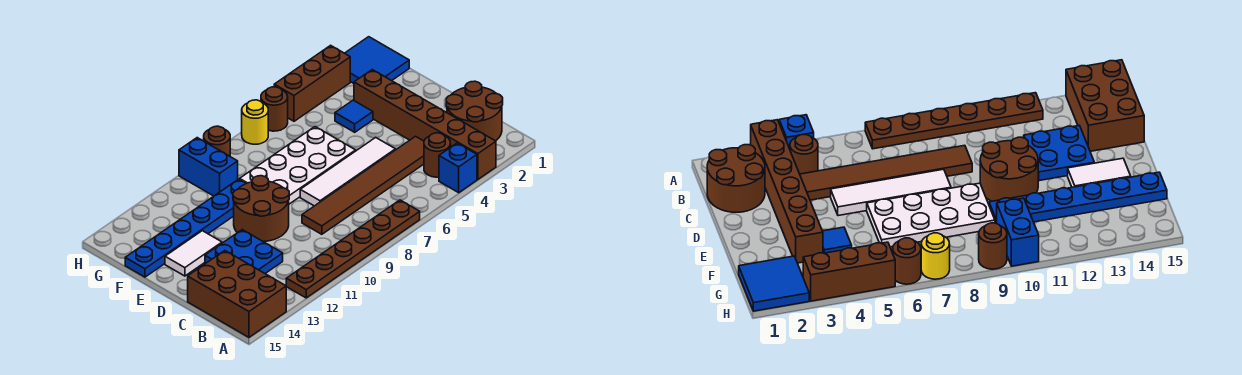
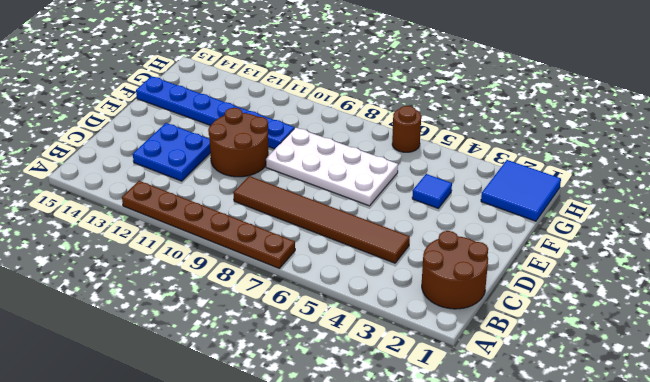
none -> brown 1x6 brick [354,70,496,180]
none -> blue 1x1 brick [439,143,477,193]
none -> brown 2x3 brick [188,251,286,337]

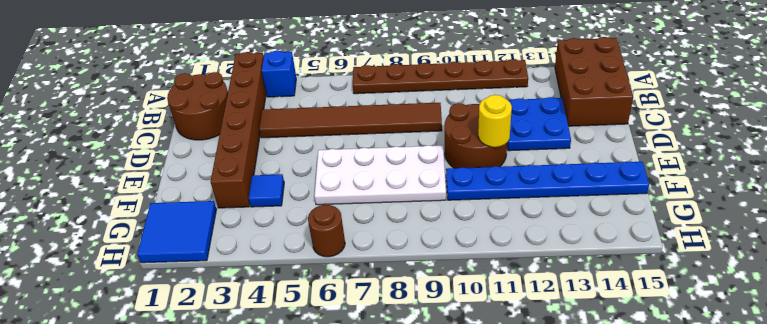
yellow 1x1 round brick [478,95,512,147] -> yellow 1x1 round brick moved to [242,100,268,144]
none -> brown 1x1 round brick [424,133,451,177]
none -> white 1x4 tile [300,137,395,206]
none -> white 1x2 tile [165,231,222,276]

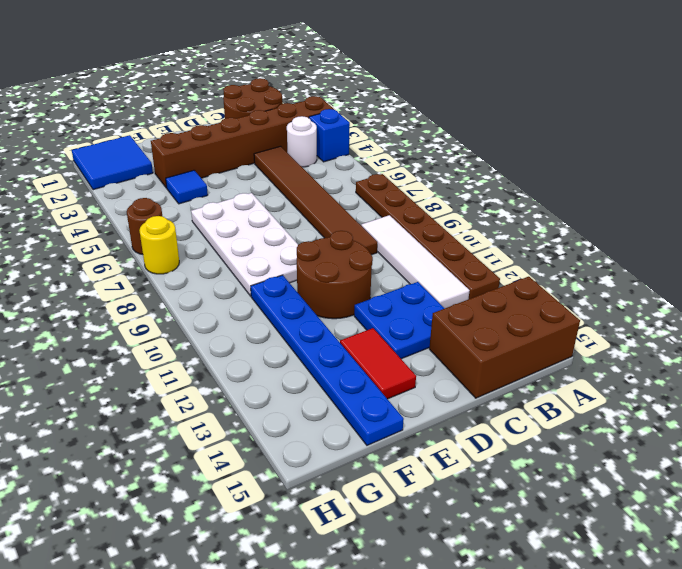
white 1x1 round brick [287,116,317,167] -> brown 1x1 round brick [424,133,451,177]
white 1x4 tile [361,215,470,308] -> white 1x4 tile moved to [300,137,395,206]
red 1x2 tile [340,328,416,399] -> white 1x2 tile [165,231,222,276]
none -> blue 1x2 brick [179,138,238,196]
none -> brown 1x3 brick [274,45,350,121]
none -> brown 1x1 round brick [204,126,230,156]

